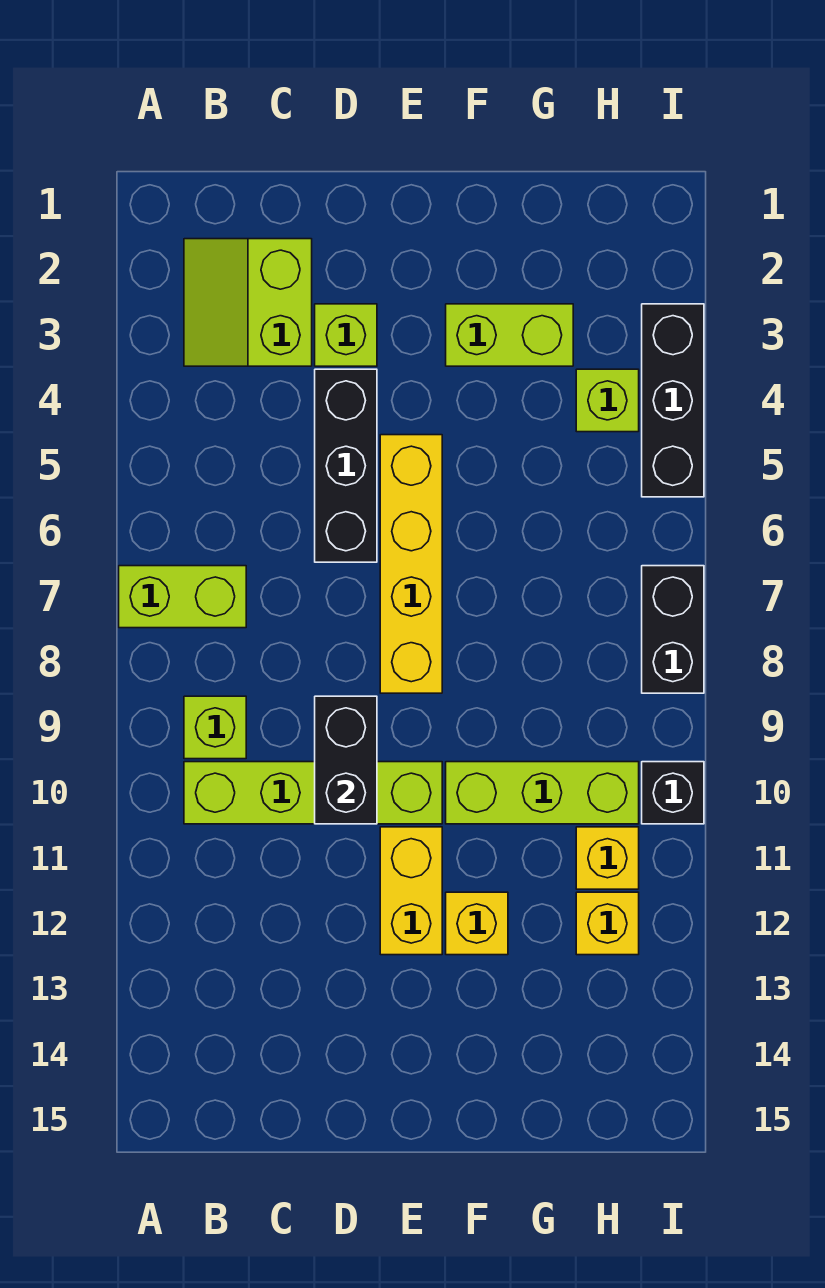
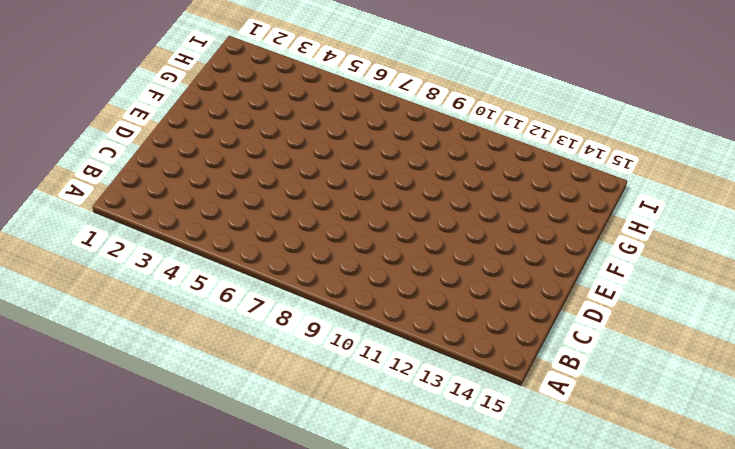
none -> lime 1x2 brick [119,566,246,628]
none -> lime 2x2 slope [184,239,312,366]
none -> lime 1x1 brick [184,696,246,759]

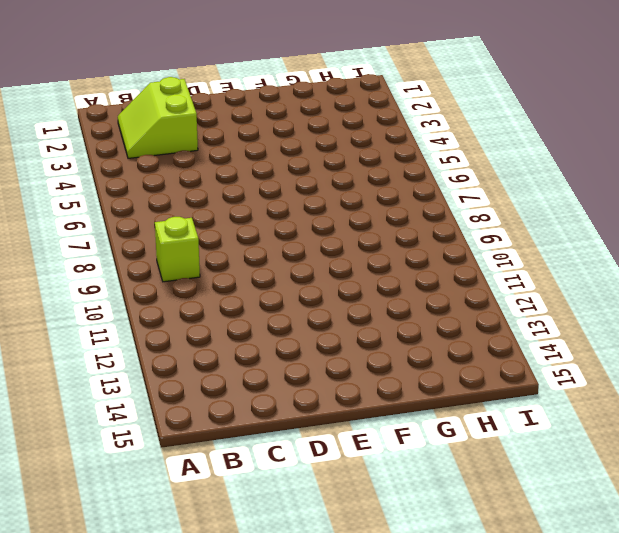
none -> lime 1x2 brick [119,566,246,628]
none -> lime 1x4 brick [184,762,442,824]
none -> lime 1x1 brick [315,304,377,366]

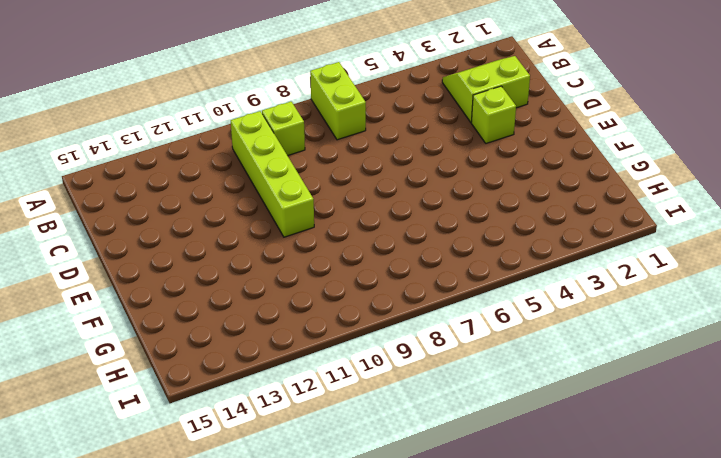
none -> black 1x3 brick [315,369,377,562]
none -> yellow 1x4 brick [380,435,442,693]
none -> yellow 1x2 brick [380,827,442,955]

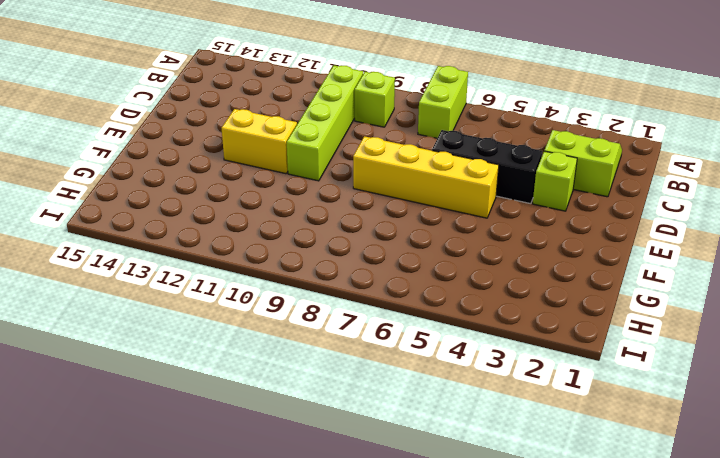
none -> lime 1x2 brick [446,304,573,366]
none -> lime 1x3 brick [446,762,639,824]
none -> yellow 1x1 brick [446,892,508,955]

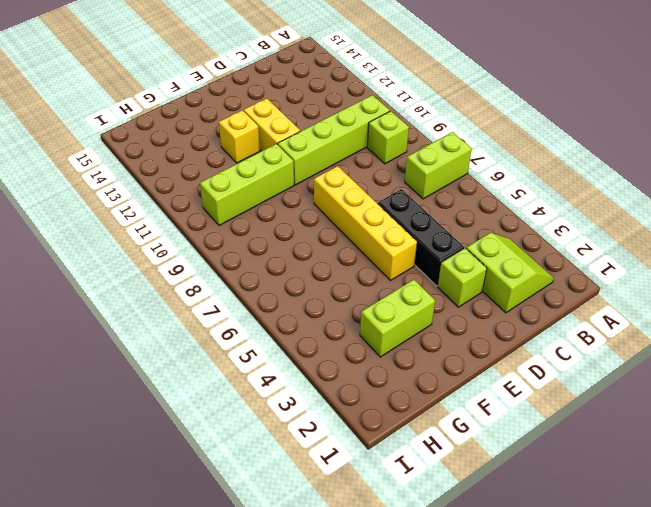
none -> lime 1x1 brick [576,369,639,432]
none -> yellow 1x1 brick [576,827,639,889]
none -> yellow 1x1 brick [576,892,639,955]

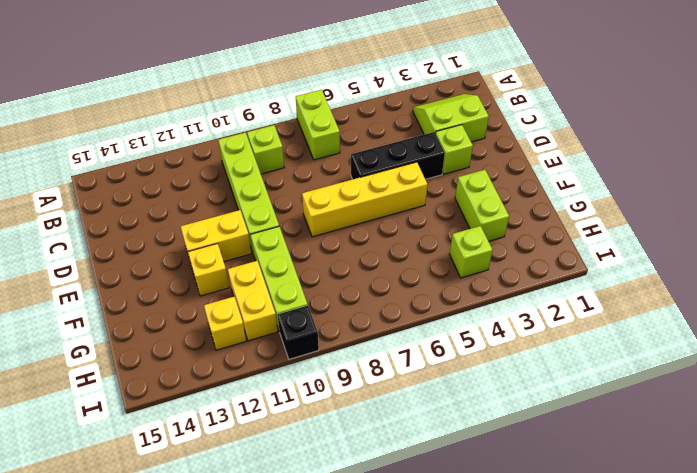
yellow 1x2 brick [228,261,278,341] -> yellow 1x1 brick [576,827,639,889]
none -> black 1x3 brick [642,304,704,497]
none -> black 1x2 brick [642,566,704,693]
none -> black 1x2 brick [315,696,377,824]

